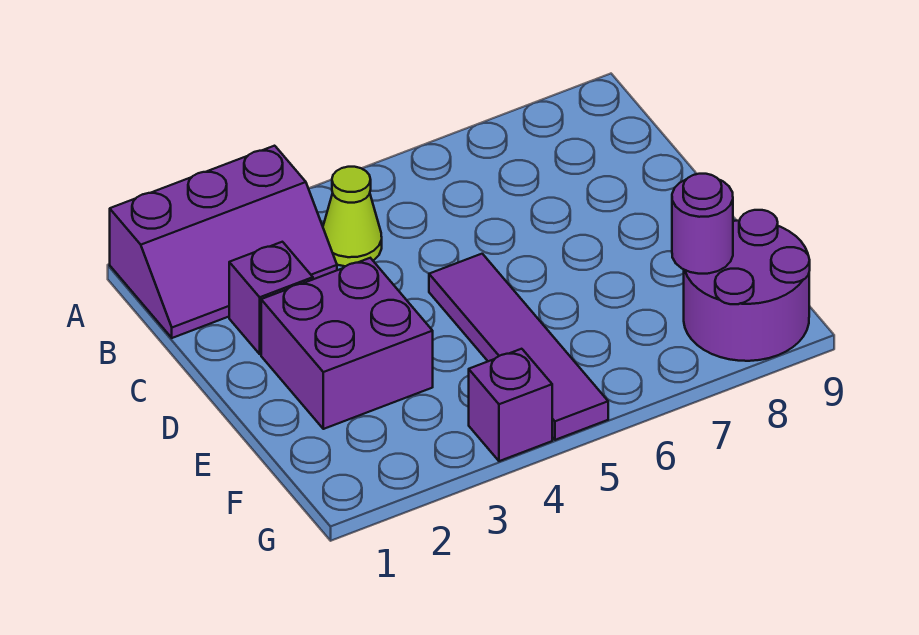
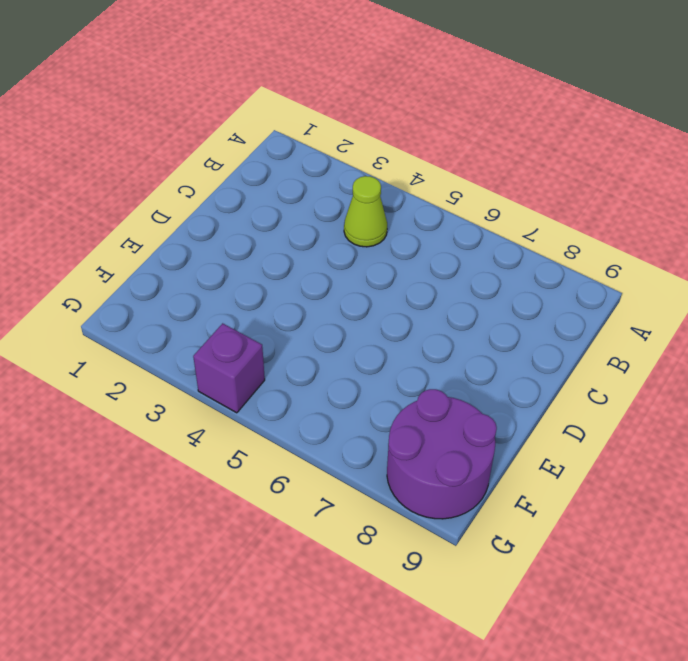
none -> purple 2x3 slope [110,146,337,338]
none -> purple 1x1 brick [229,242,313,354]

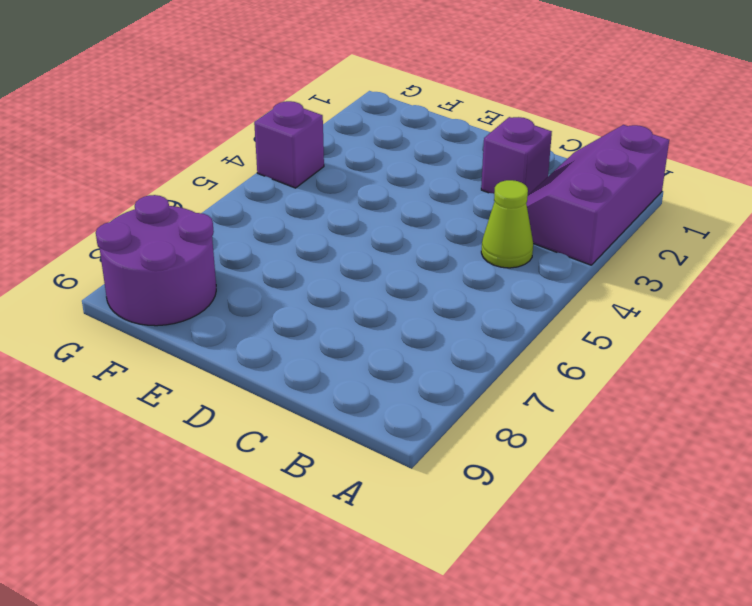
none -> purple 2x2 brick [261,258,433,429]
none -> purple 1x4 tile [429,254,608,440]

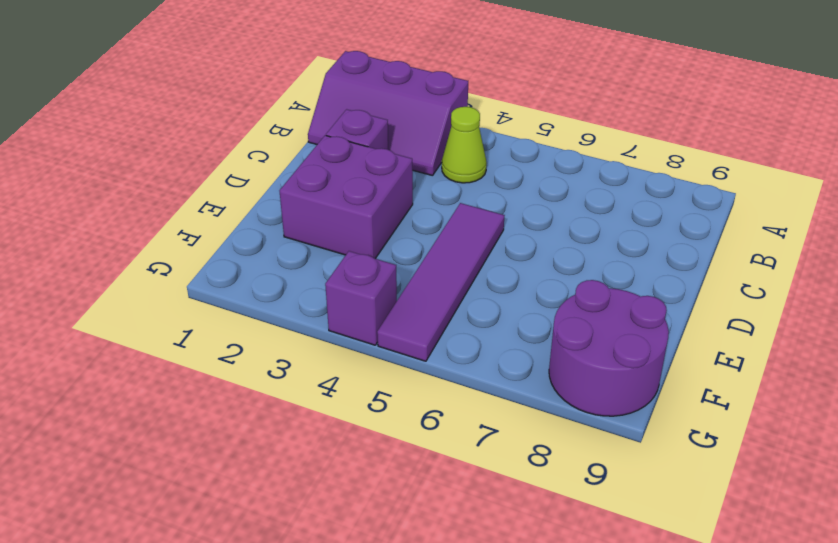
none -> purple 1x1 round brick [672,174,733,274]

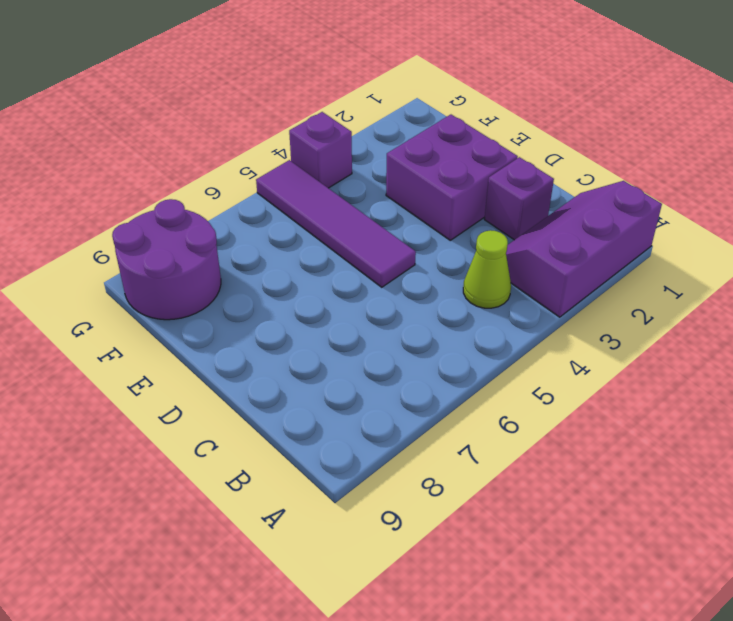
none -> purple 1x1 round brick [672,174,733,274]

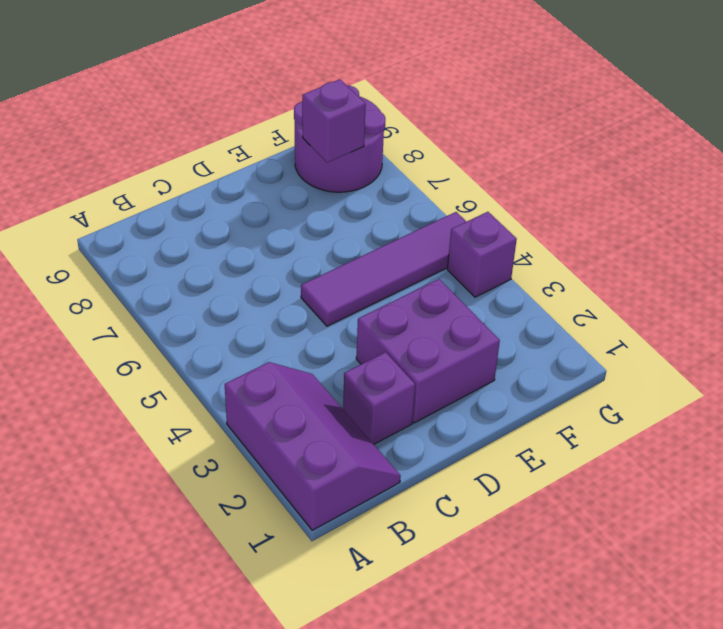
purple 1x1 brick [302,79,366,162] -> purple 1x1 round brick [672,174,733,274]
none -> lime 1x1 cone [323,167,382,266]

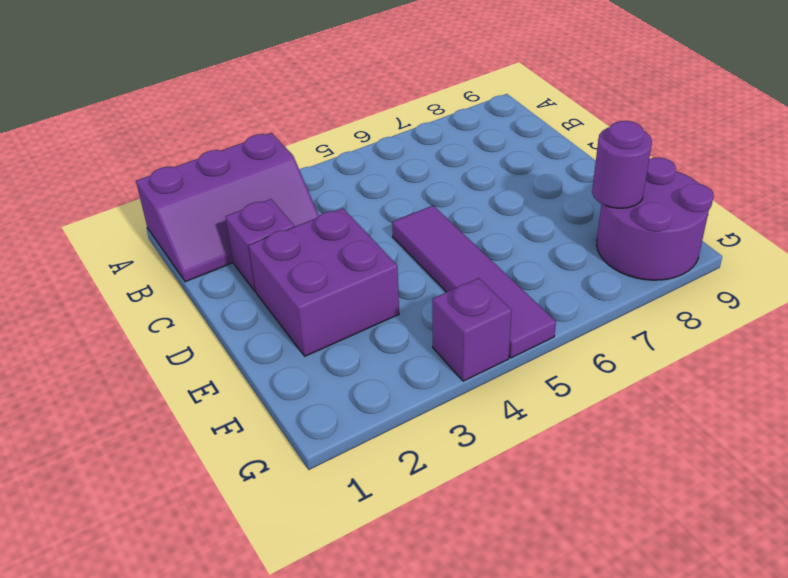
none -> lime 1x1 cone [323,167,382,266]

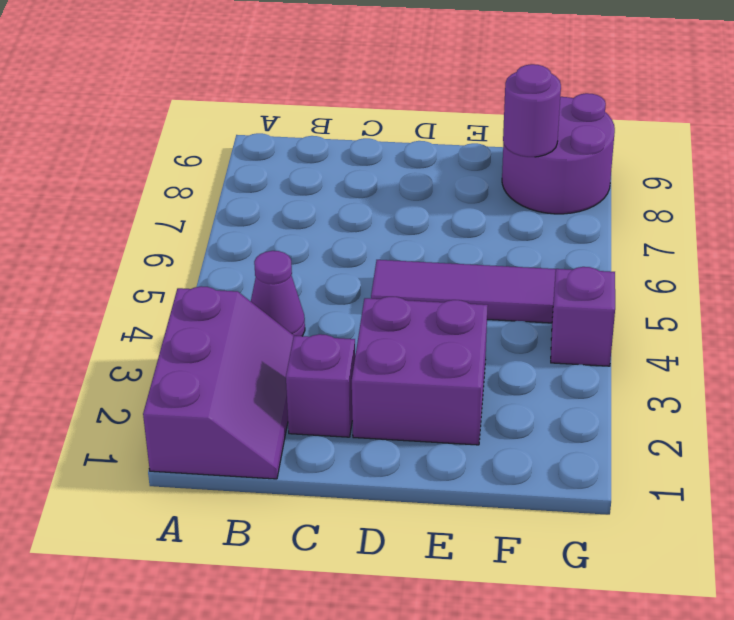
purple 1x1 cone [251,251,305,336] -> lime 1x1 cone [323,167,382,266]

